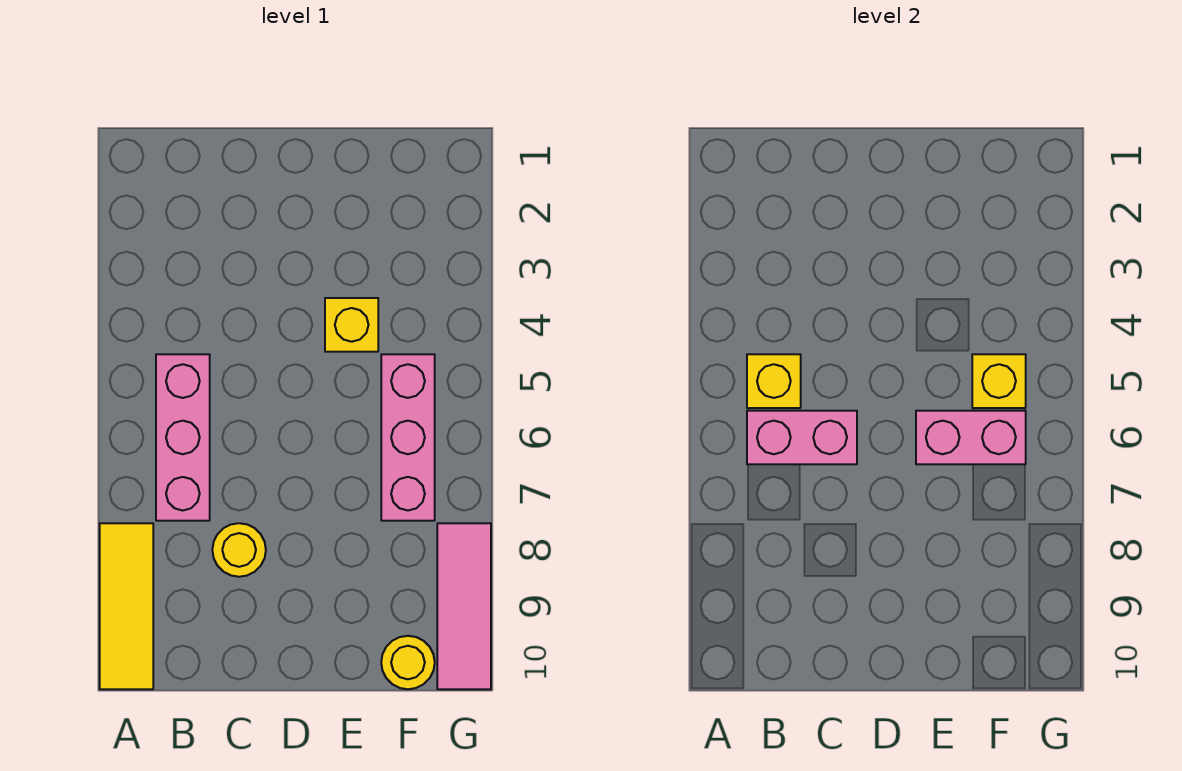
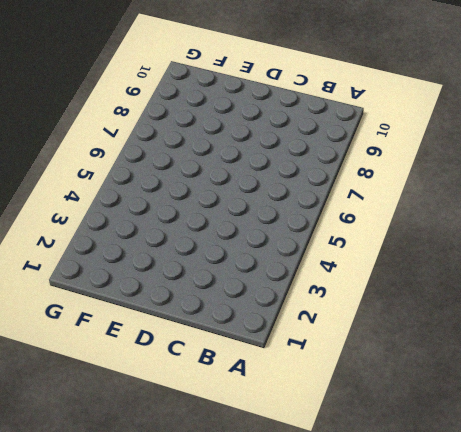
none -> yellow 1x3 tile [100,523,153,689]
none -> pink 1x3 brick [156,354,210,521]

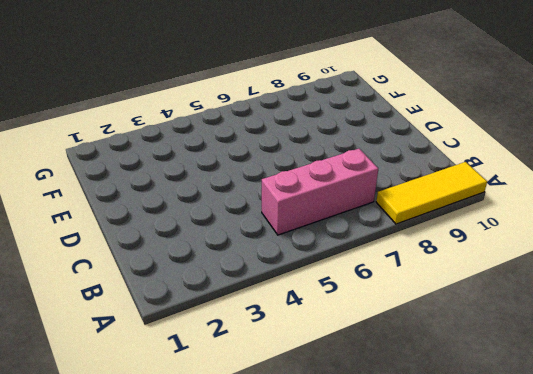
none -> yellow 1x1 round brick [212,523,266,577]
none -> yellow 1x1 brick [325,298,378,352]

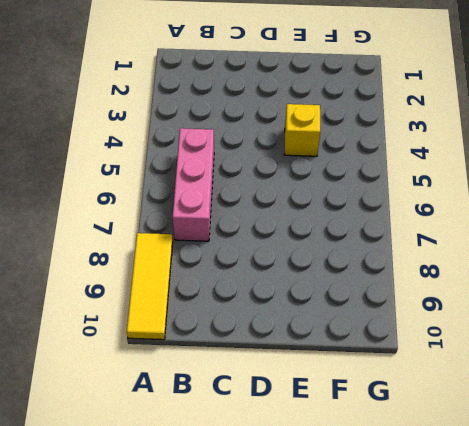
none -> yellow 1x1 round brick [212,523,266,577]
none -> pink 1x3 brick [381,354,435,521]

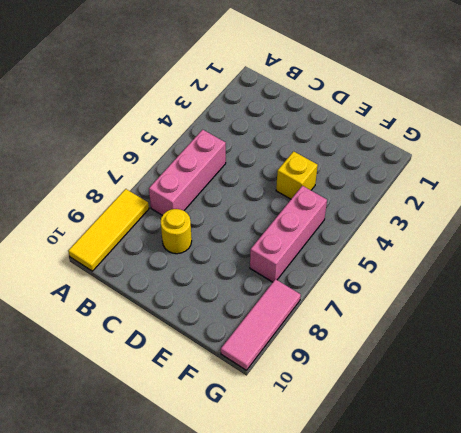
none -> yellow 1x1 round brick [381,636,435,689]
none -> yellow 1x1 brick [747,354,801,408]

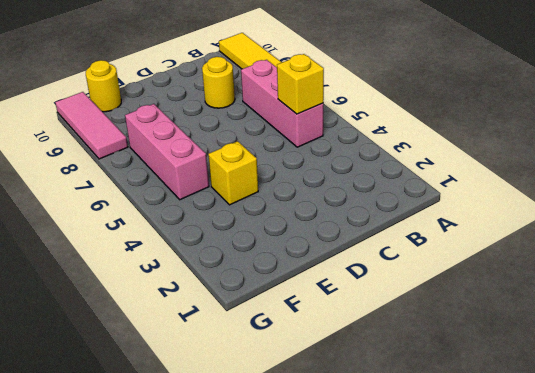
none -> pink 1x2 brick [747,411,857,464]
none -> pink 1x2 brick [916,411,1026,464]

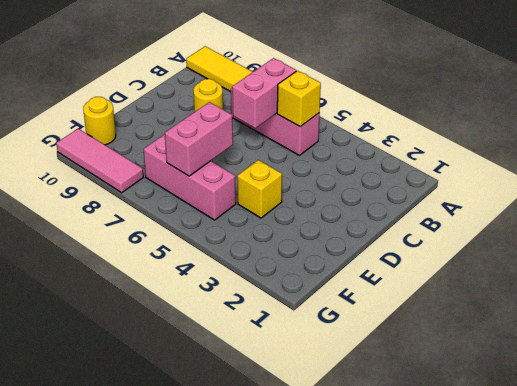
none -> yellow 1x1 brick [972,354,1026,408]

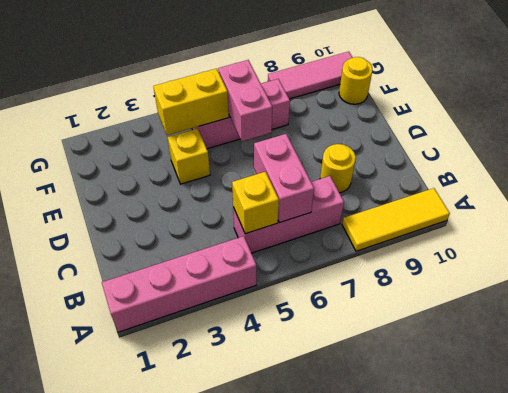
pink 1x4 brick [102,236,256,332] -> none
yellow 1x2 brick [153,69,229,135] -> yellow 1x1 brick [972,354,1026,408]

